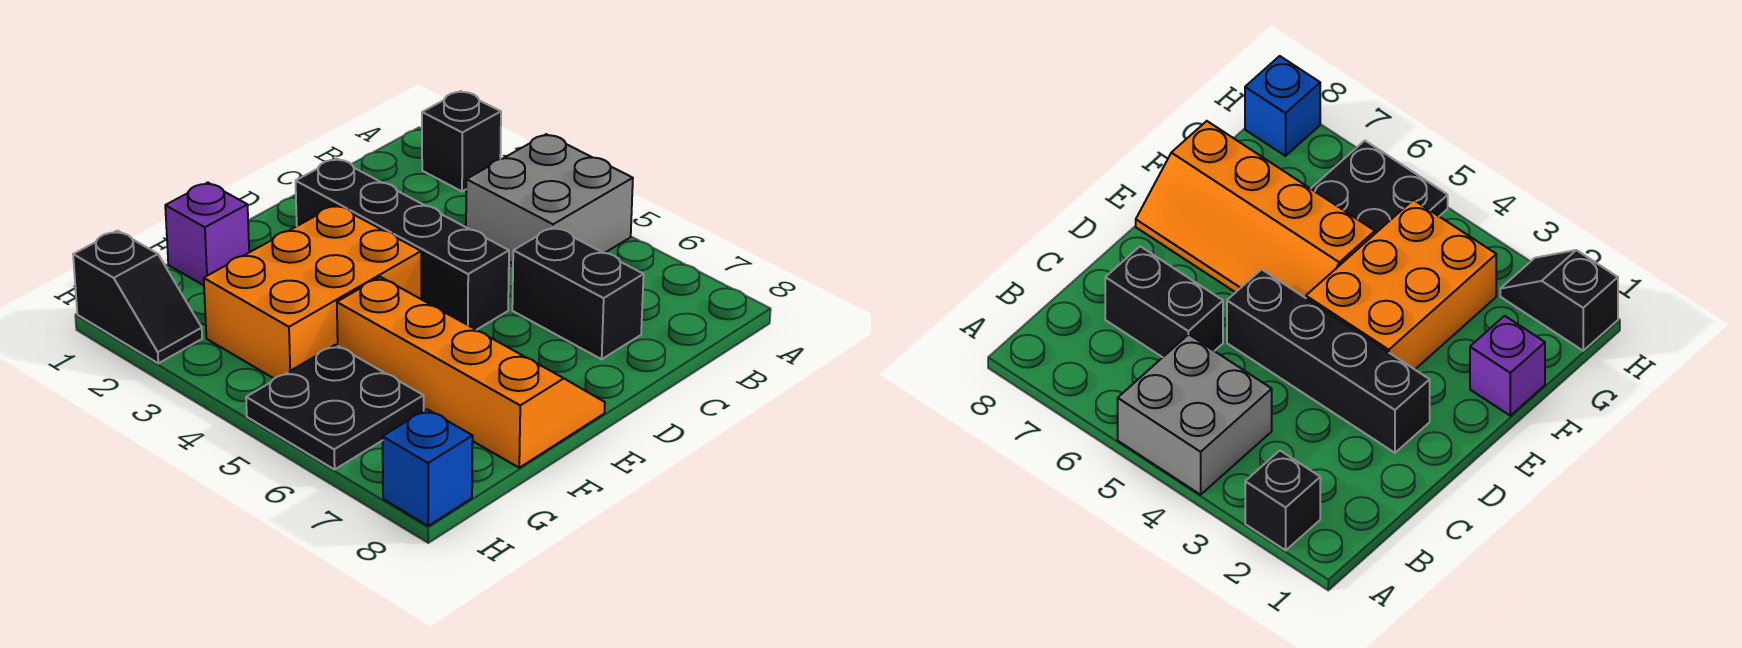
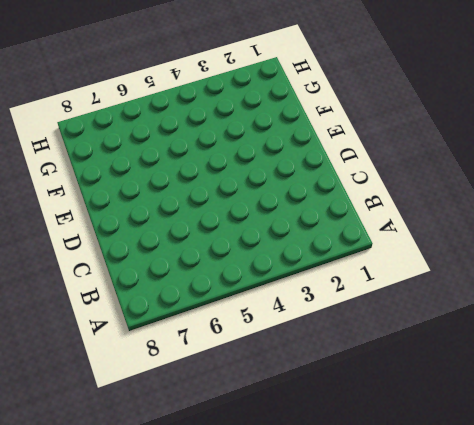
none -> black 1x1 brick [422,91,501,191]
none -> grey 2x2 brick [466,134,633,264]

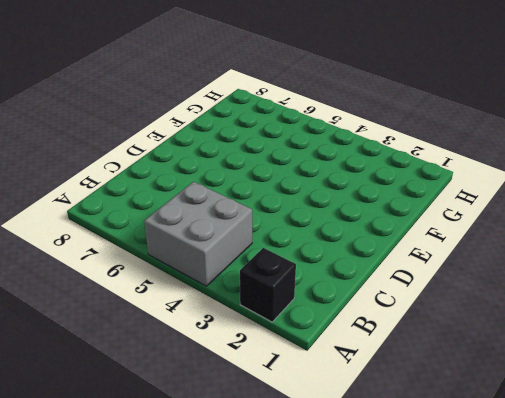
none -> black 1x2 brick [512,227,644,359]
none -> black 1x4 brick [296,159,509,330]

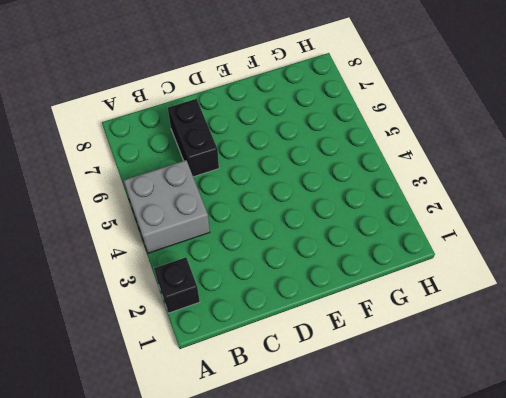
none -> black 1x4 brick [296,159,509,330]
none -> orange 2x3 brick [204,205,421,378]

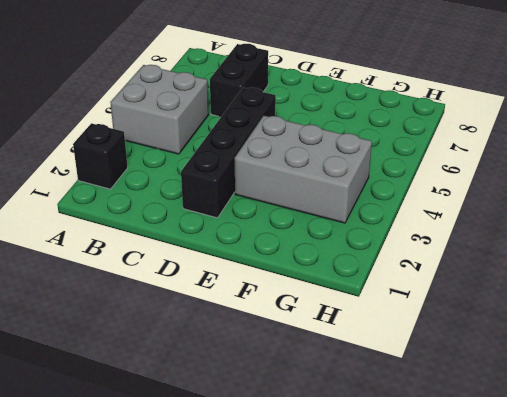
grey 2x3 brick [235,116,372,223] -> orange 2x3 brick [204,205,421,378]
none -> orange 2x4 slope [337,277,605,468]
none -> purple 1x1 brick [165,183,249,285]

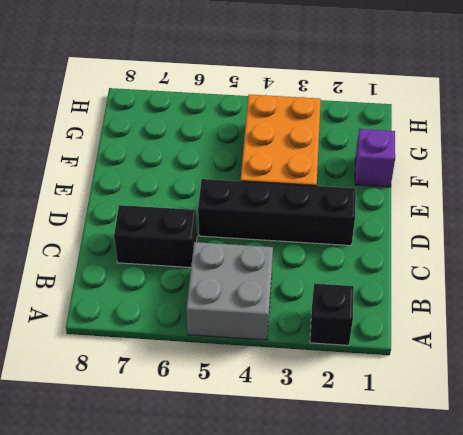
none -> orange 2x4 slope [337,277,605,468]
none -> black 2x2 plate [246,345,424,470]

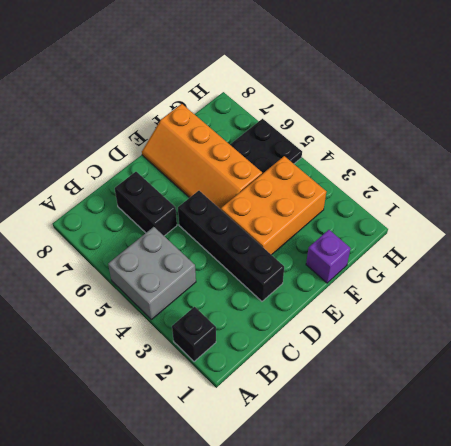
none -> black 1x2 slope [73,231,202,363]
none -> blue 1x1 brick [383,409,473,526]

